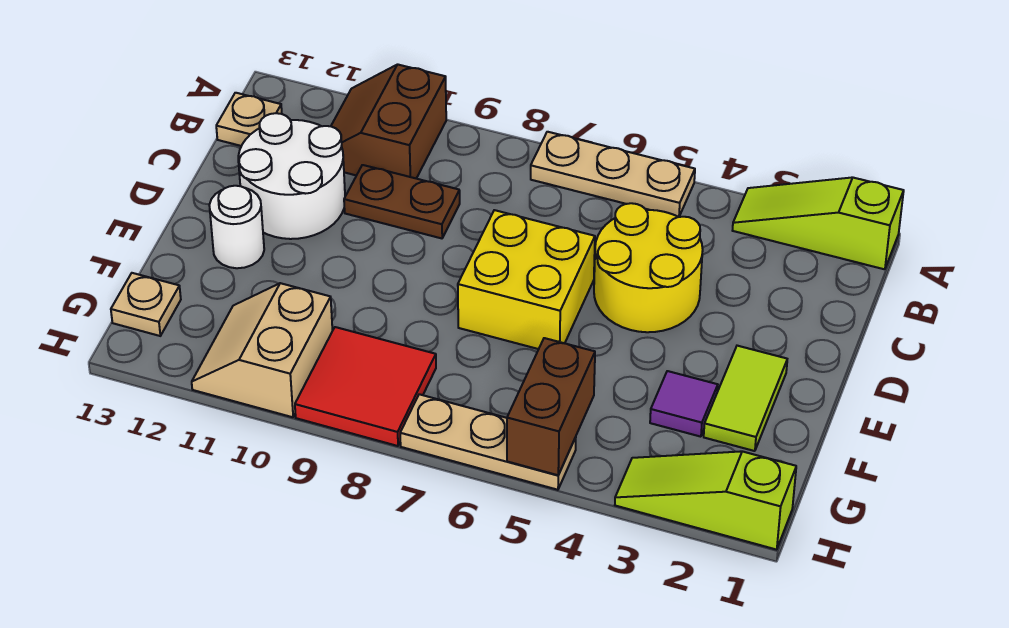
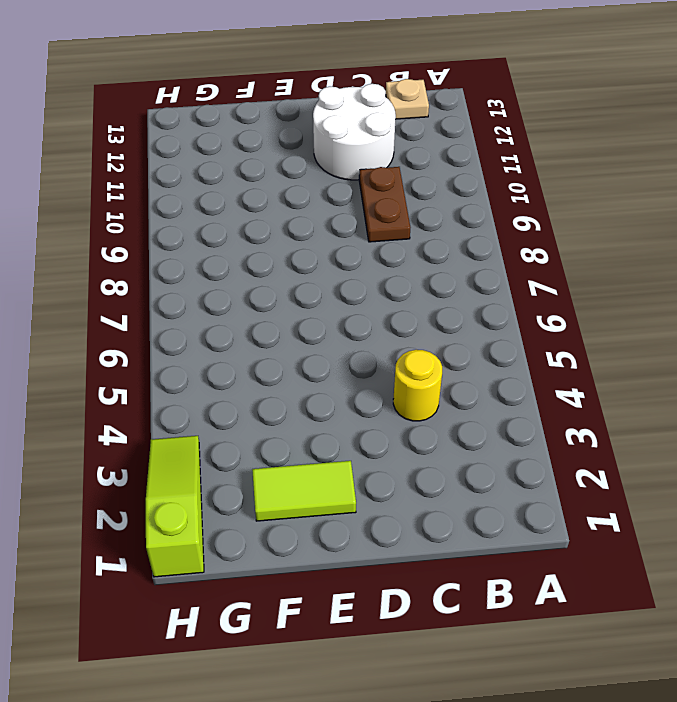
yellow 1x1 round brick [393,350,442,421] -> yellow 2x2 round brick [594,203,703,332]
none -> lime 1x3 slope [732,177,904,269]
none -> tan 1x3 plate [531,132,695,217]
none -> brown 2x2 slope [331,64,446,178]

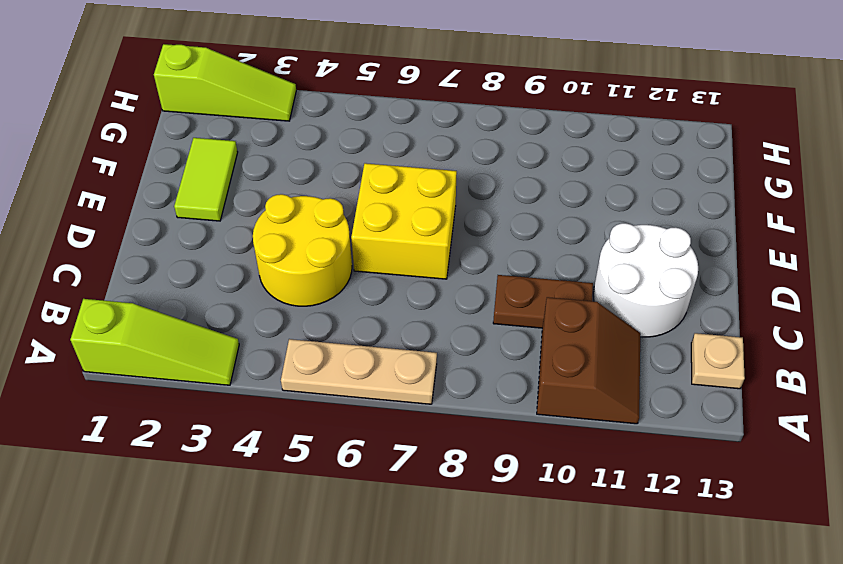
none -> white 1x1 round brick [209,186,264,268]
none -> purple 1x1 tile [650,371,718,437]
none -> red 2x2 tile [295,327,436,446]

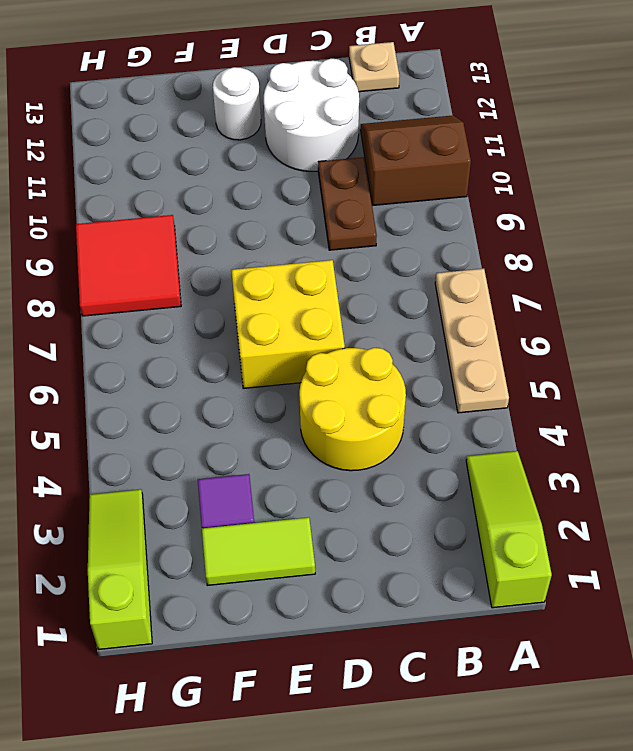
none -> tan 2x2 slope [192,283,332,417]
none -> tan 1x1 plate [111,273,181,336]
none -> tan 1x3 plate [400,394,576,490]

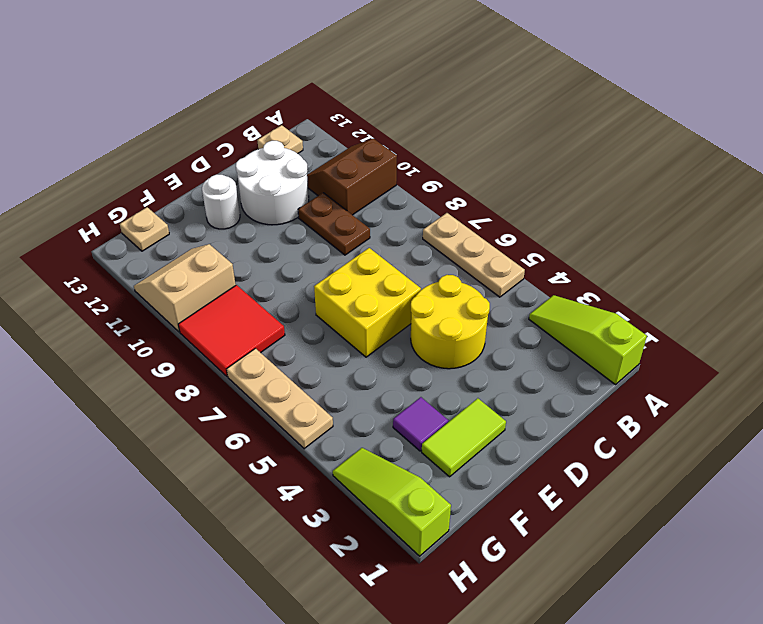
none -> brown 1x2 brick [507,338,595,475]

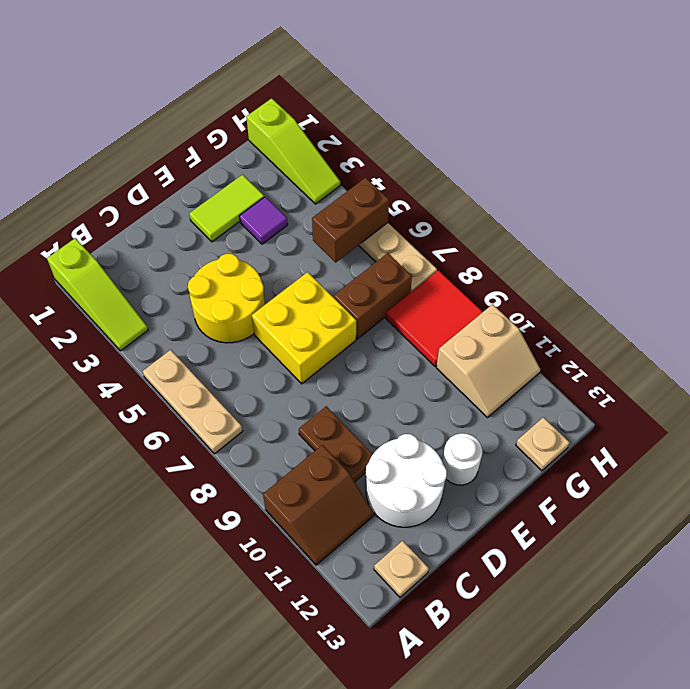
brown 1x2 brick [334,253,412,339] -> none

